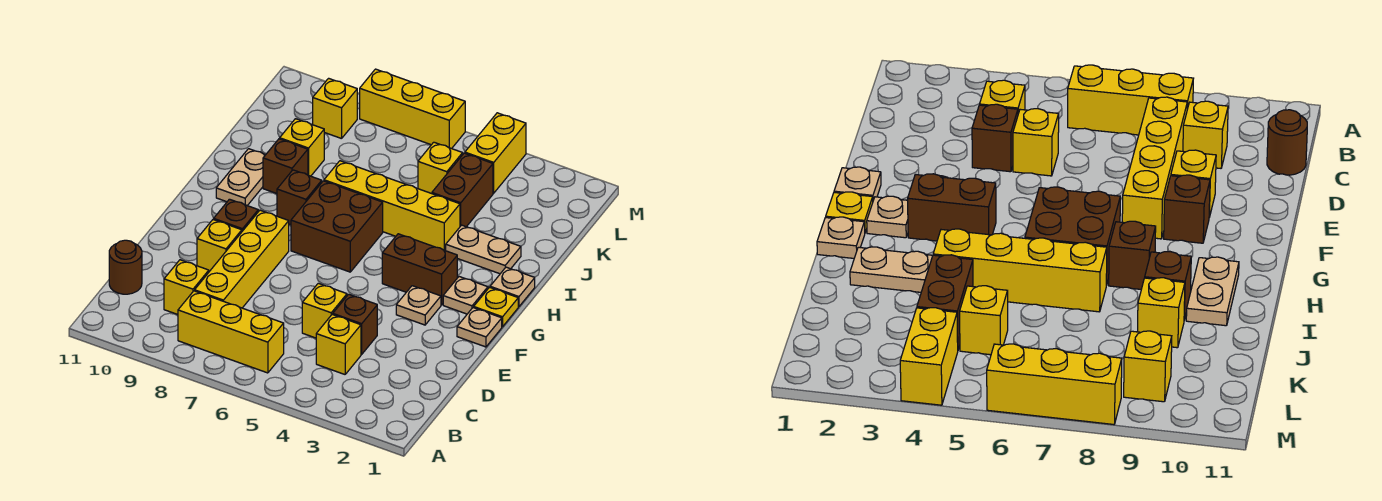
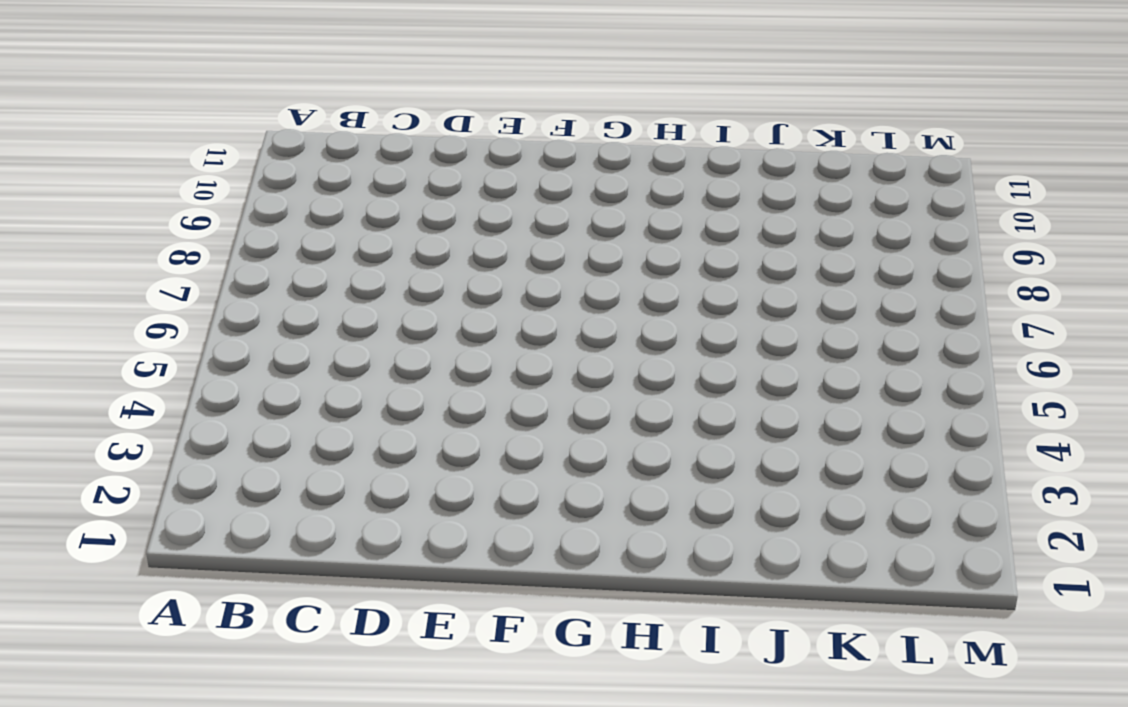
none -> yellow 1x3 brick [178,291,284,373]
none -> yellow 1x1 brick [316,314,361,374]
none -> yellow 1x4 brick [195,210,289,308]

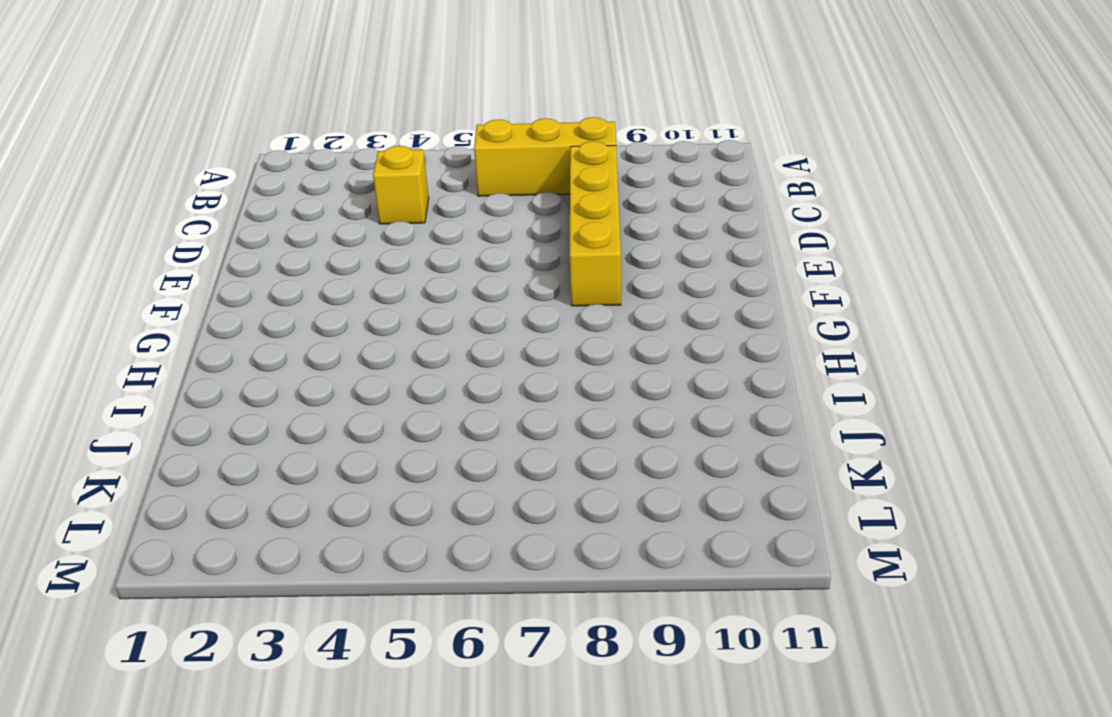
none -> yellow 1x1 brick [164,260,209,315]
none -> brown 1x1 round brick [109,240,142,294]
none -> brown 1x1 brick [333,294,377,354]

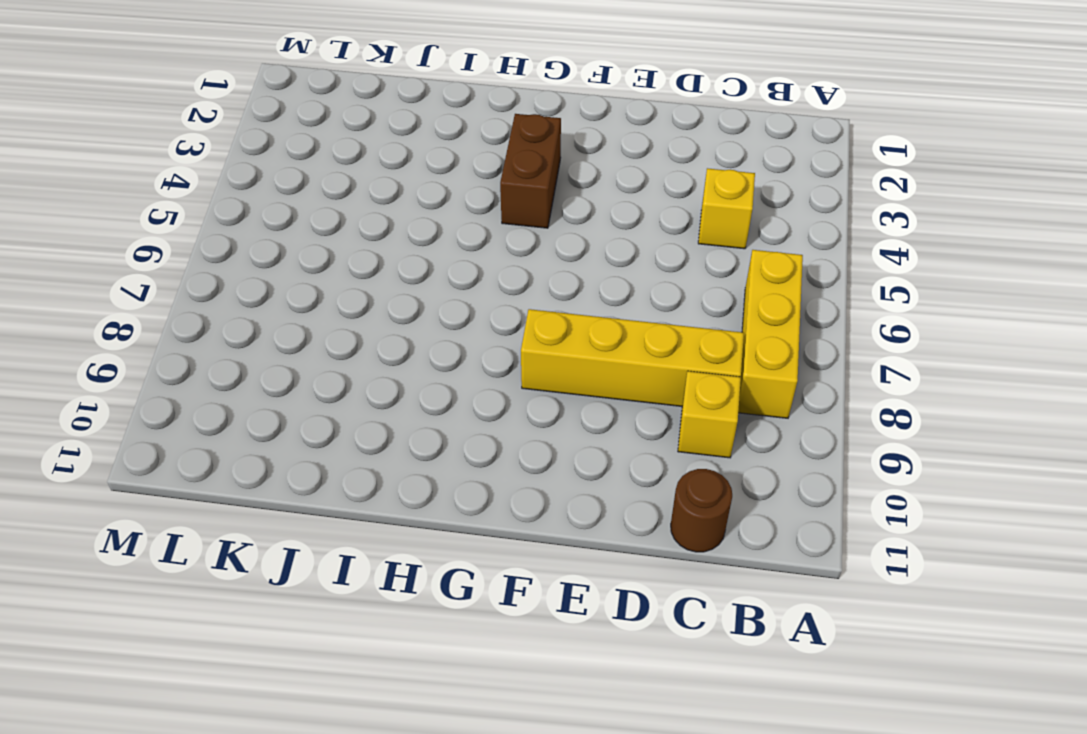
none -> brown 1x1 brick [333,294,377,354]
none -> yellow 1x1 brick [302,283,347,338]
none -> yellow 1x1 brick [197,219,242,272]

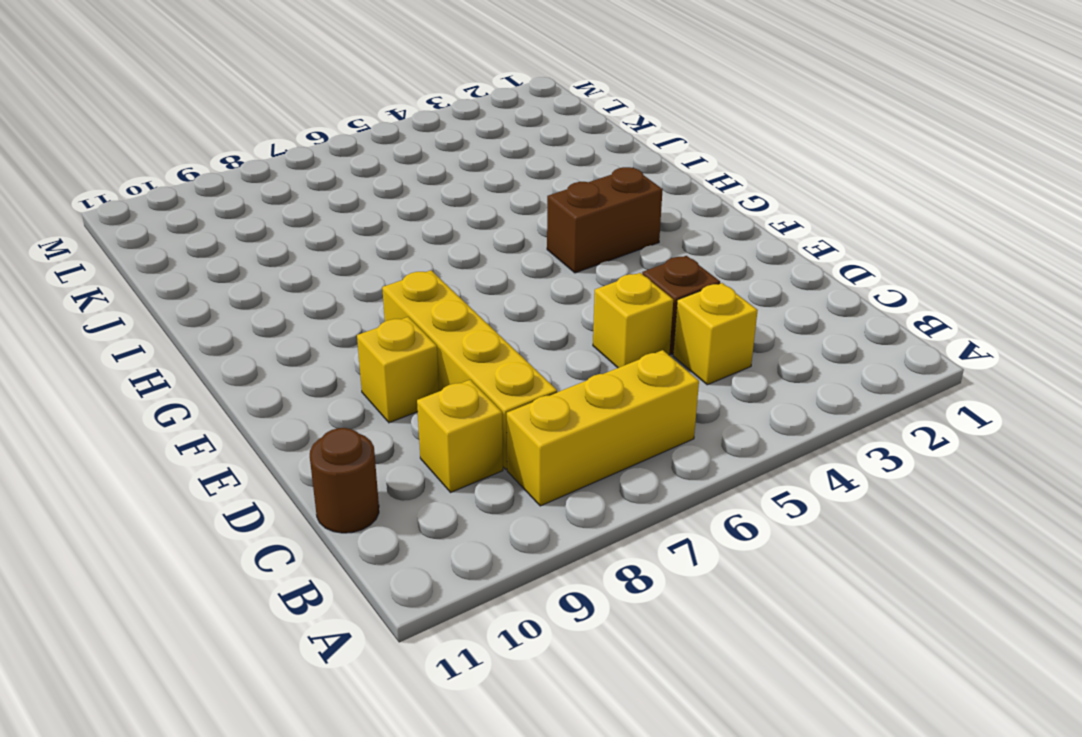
none -> tan 1x1 plate [457,308,502,347]
none -> tan 1x1 plate [396,286,441,325]
none -> brown 1x1 brick [214,199,258,231]

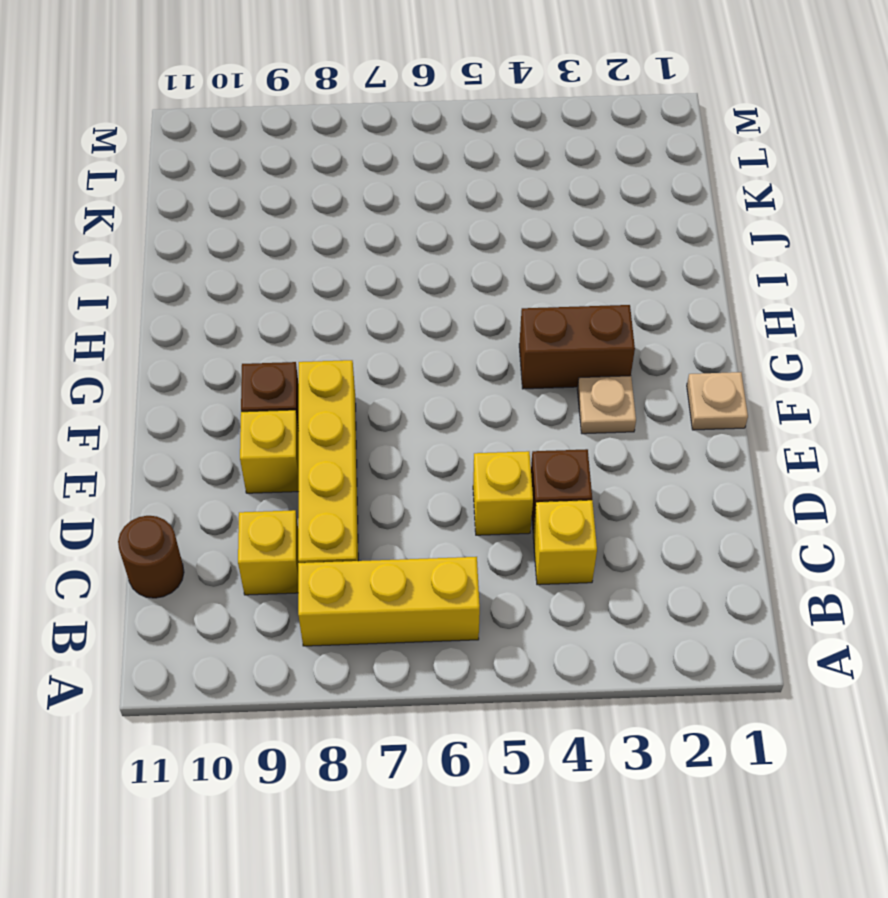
none -> yellow 1x1 plate [474,287,518,327]
none -> tan 1x1 plate [443,277,488,314]
none -> brown 2x2 brick [291,181,383,272]

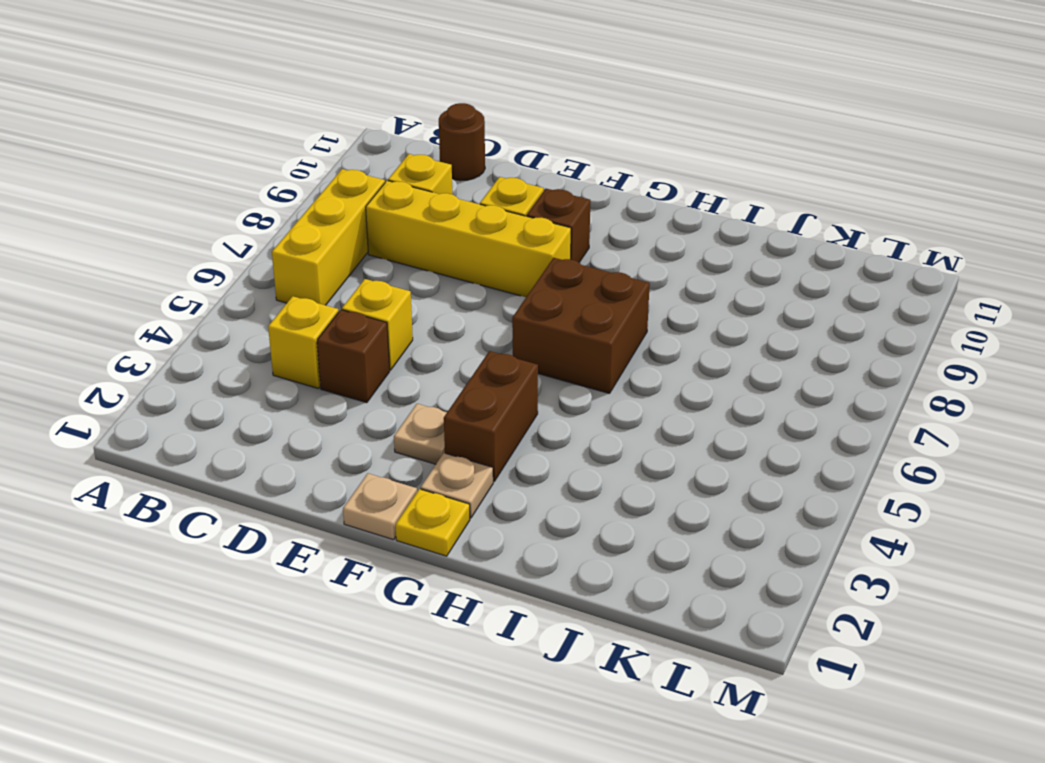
none -> tan 1x1 plate [490,267,535,307]
none -> brown 1x1 brick [277,170,322,225]
none -> tan 1x2 plate [216,149,265,206]

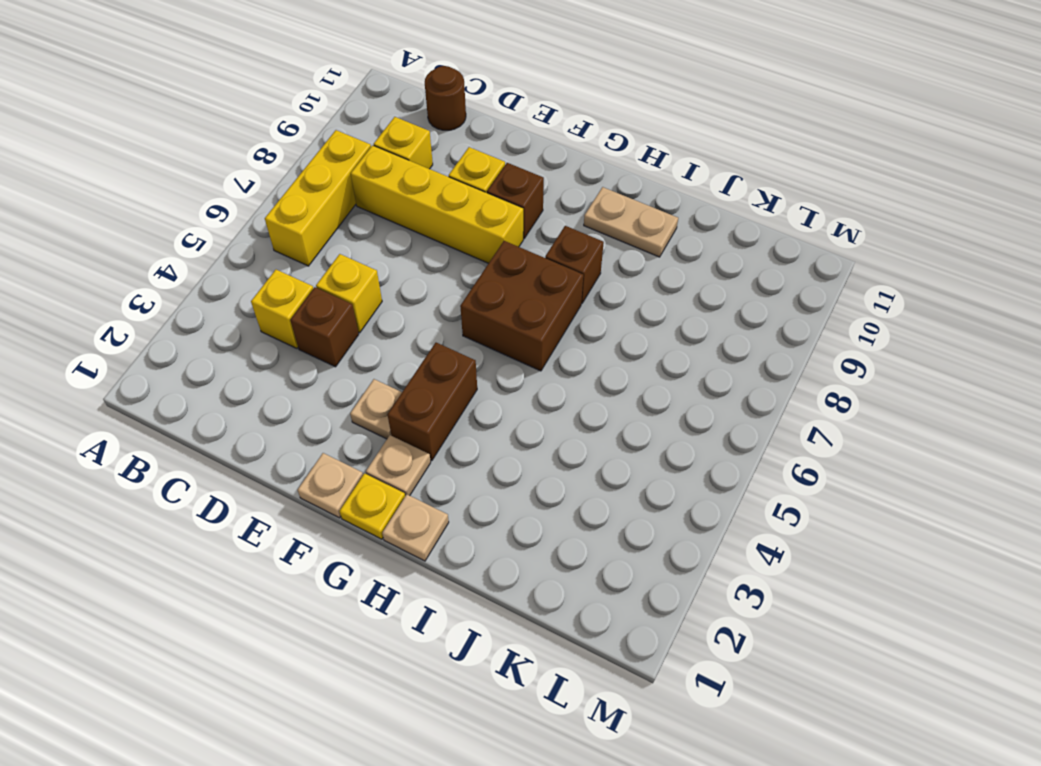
none -> tan 1x2 plate [446,225,521,274]
none -> yellow 1x4 brick [324,161,460,251]
none -> brown 1x1 brick [263,139,308,194]

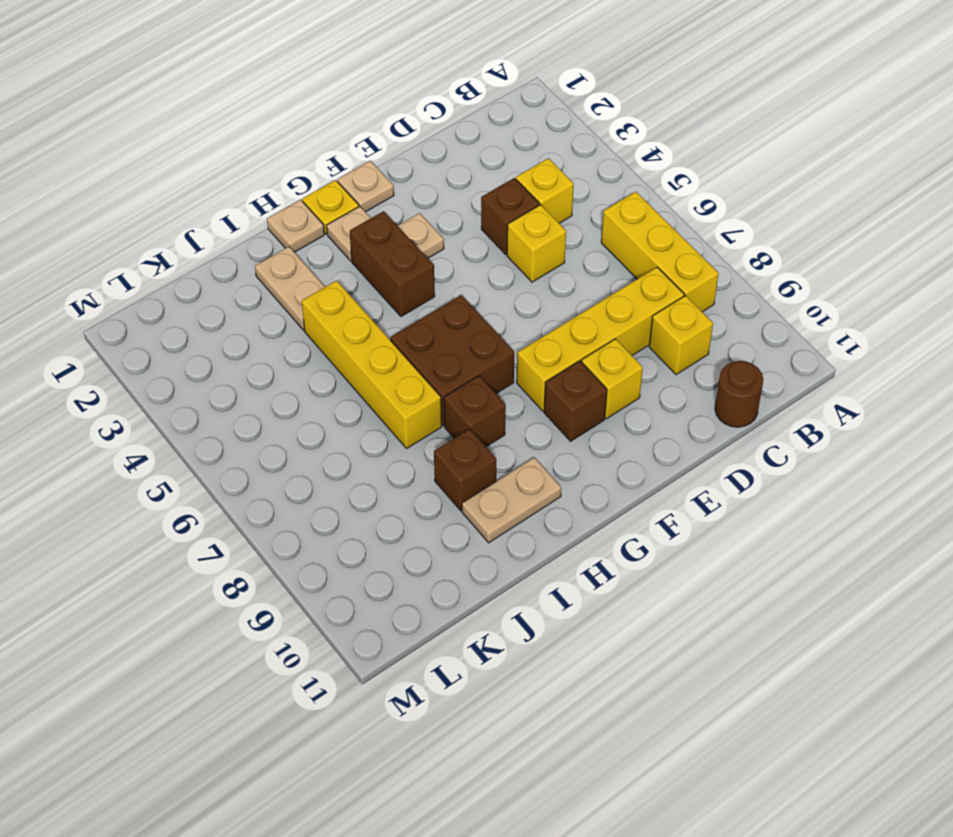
none -> brown 1x2 brick [432,153,493,227]
none -> yellow 1x1 brick [280,119,324,176]
none -> yellow 1x1 brick [418,142,463,194]

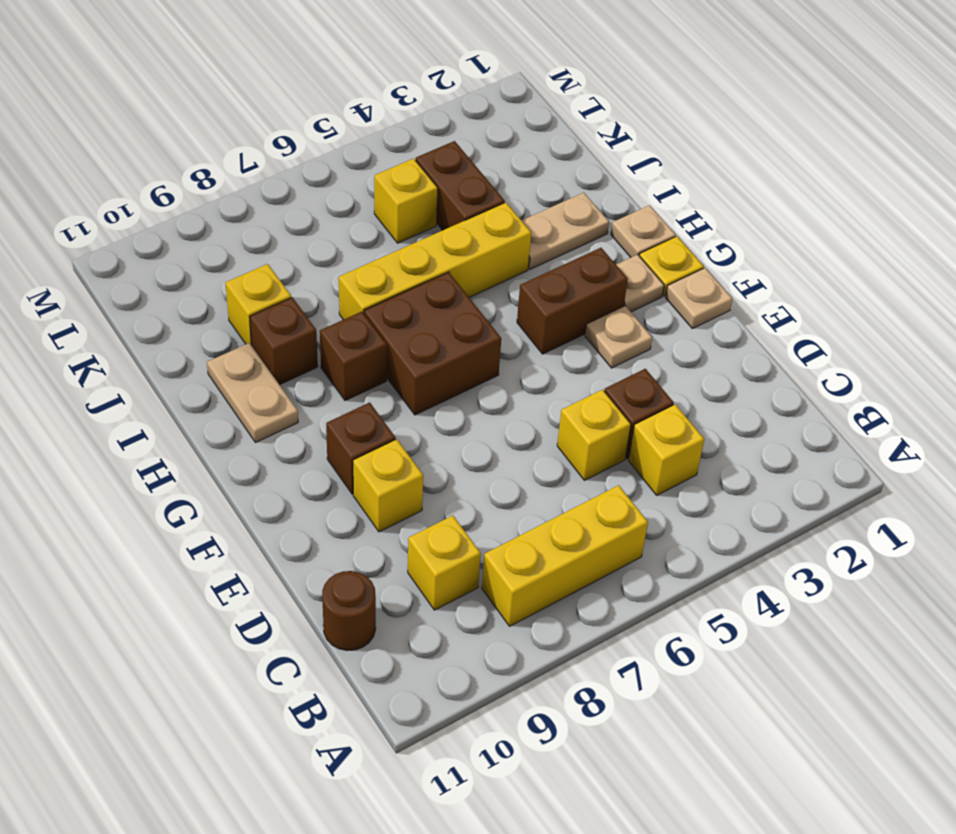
none -> yellow 1x4 brick [195,210,289,308]
none -> yellow 1x2 brick [465,113,526,193]
none -> yellow 1x1 brick [313,78,357,139]

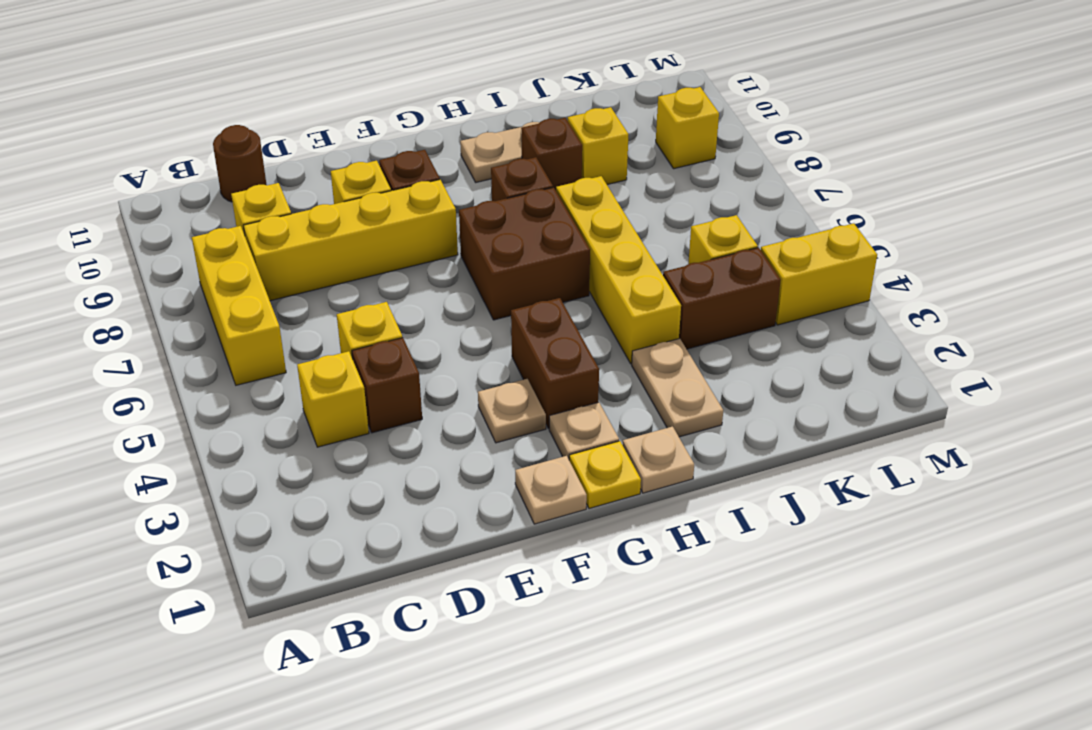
none -> yellow 1x3 brick [360,69,465,149]

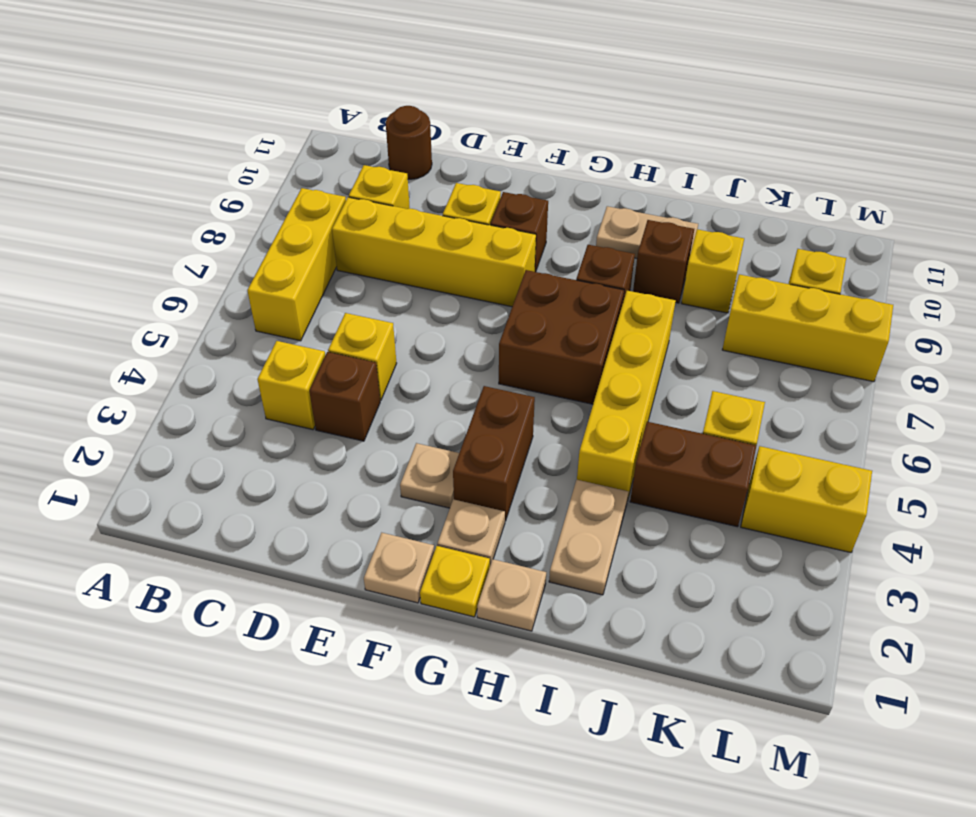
yellow 1x3 brick [722,274,893,382] -> yellow 1x3 brick turned to [360,69,465,149]

